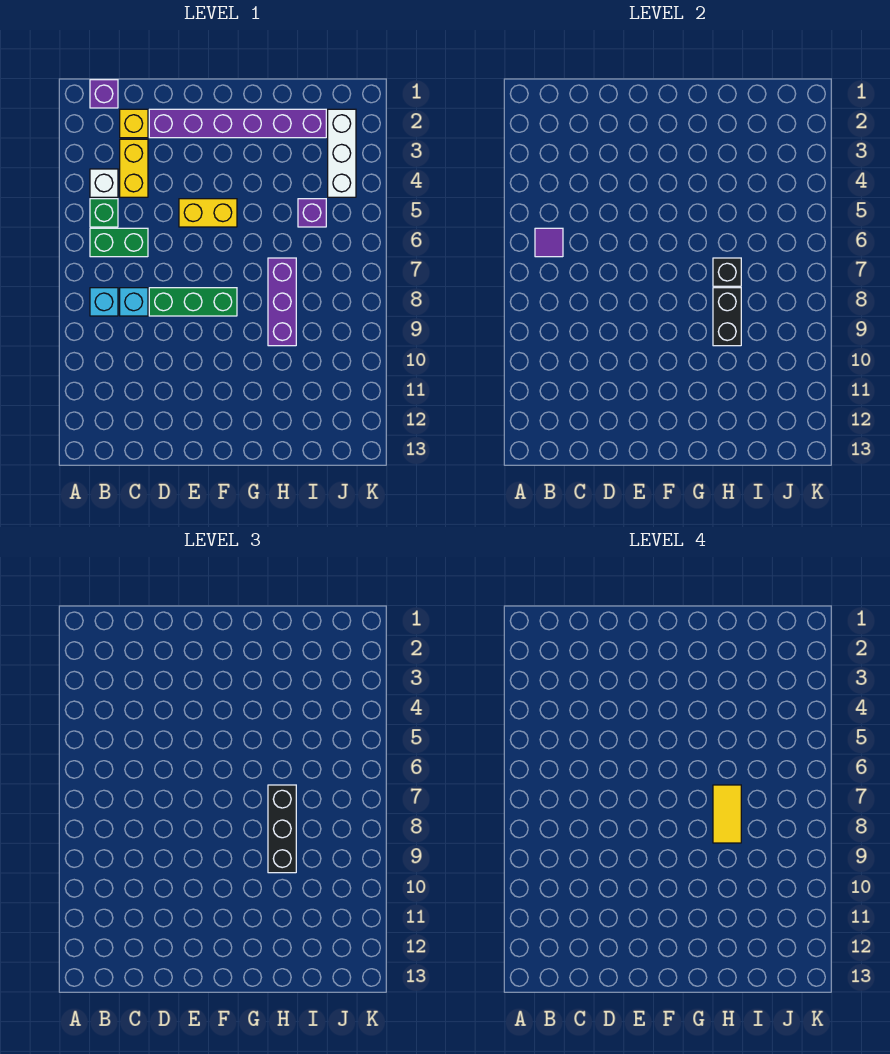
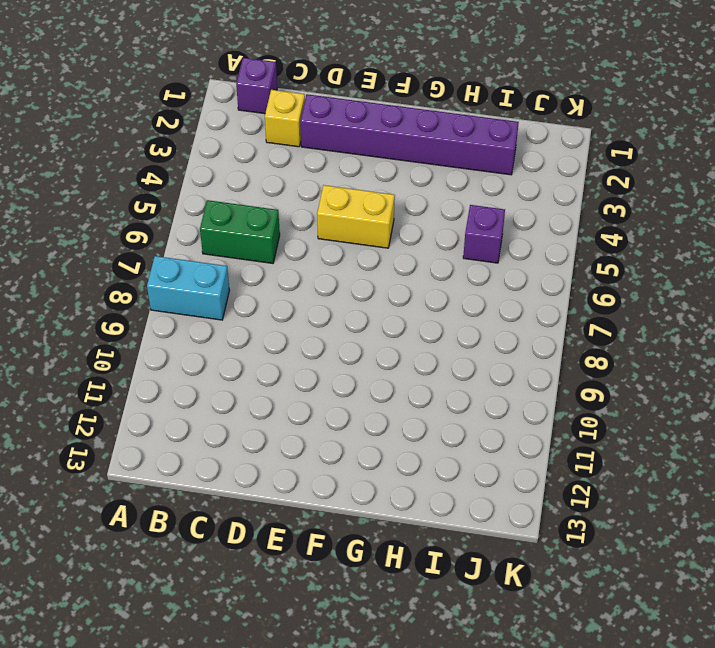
cyan 1x2 brick [147,256,229,320] -> cyan 1x1 brick [90,288,118,316]
none -> white 1x1 brick [90,169,118,197]
none -> green 1x1 brick [90,199,118,227]
none -> yellow 1x2 brick [120,139,148,197]

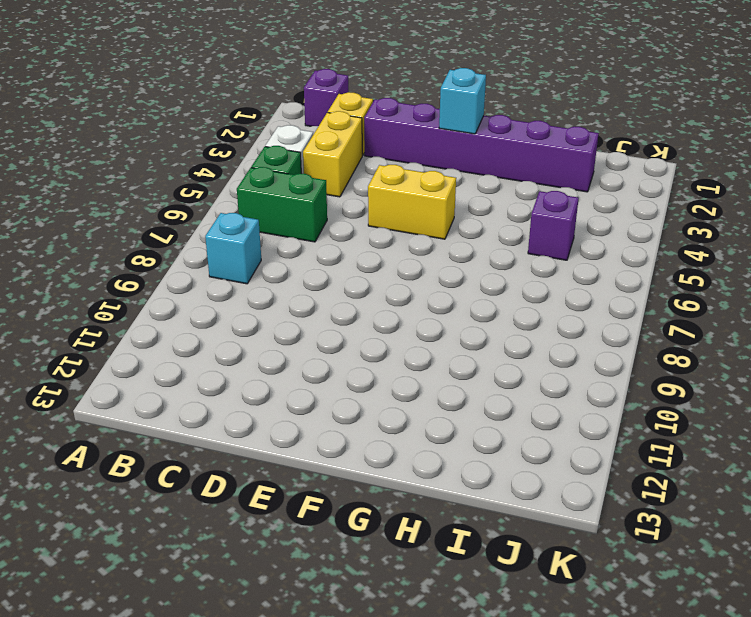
cyan 1x1 brick [439,68,486,134] -> cyan 1x1 brick moved to [120,288,148,316]
none -> green 1x3 brick [149,288,237,316]
none -> purple 1x3 brick [268,258,296,346]
none -> white 1x3 brick [328,109,356,197]

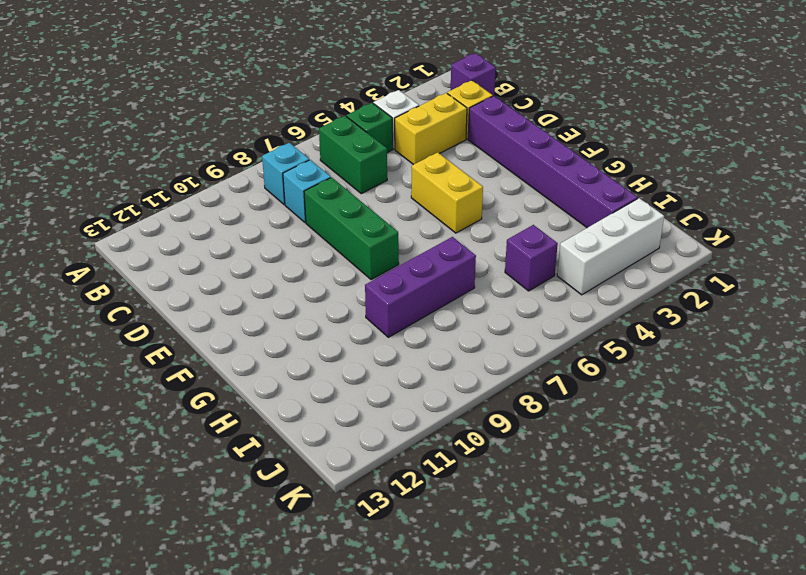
none -> purple 1x1 tile [535,228,563,257]
none -> black 1x1 brick [713,258,741,286]
none -> black 1x2 brick [713,288,741,346]

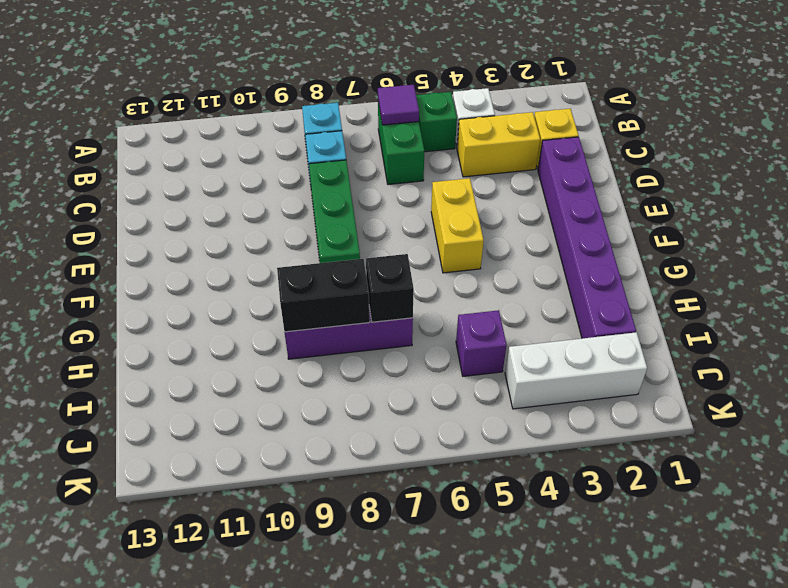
none -> purple 1x1 brick [90,80,118,108]
none -> black 1x3 brick [268,785,296,873]
none -> yellow 1x2 tile [713,785,741,843]

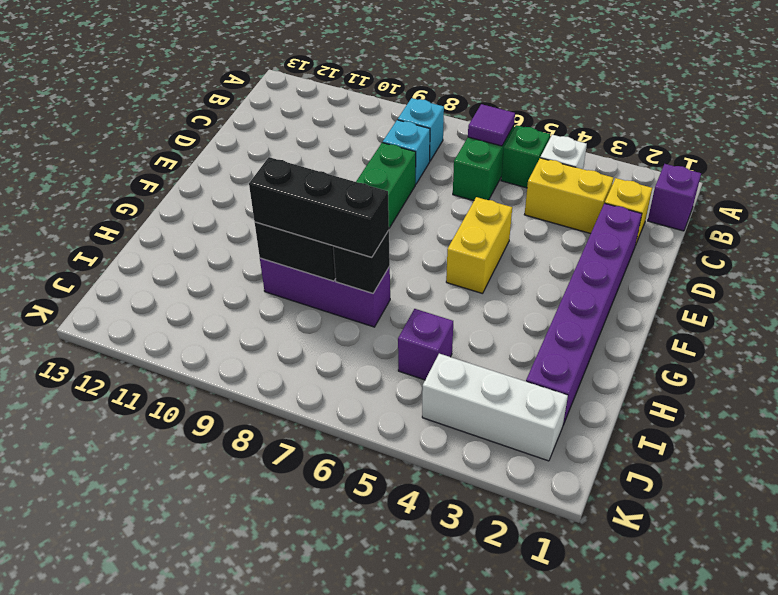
none -> yellow 1x2 tile [713,785,741,843]

